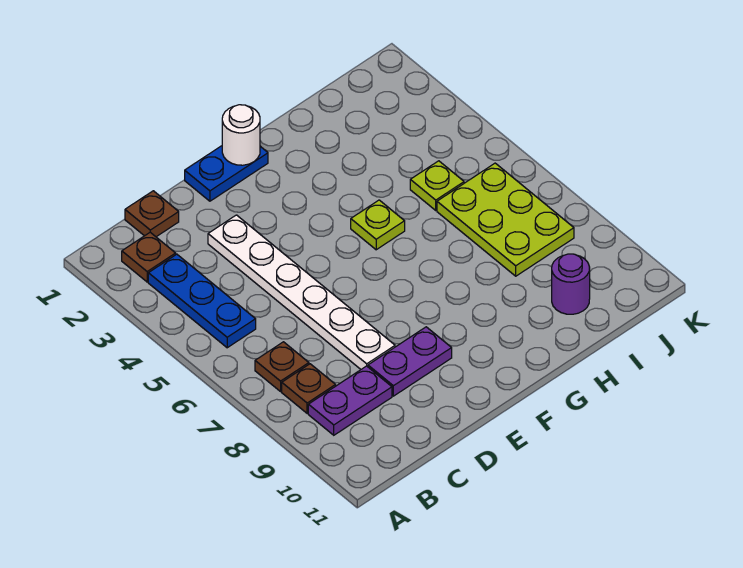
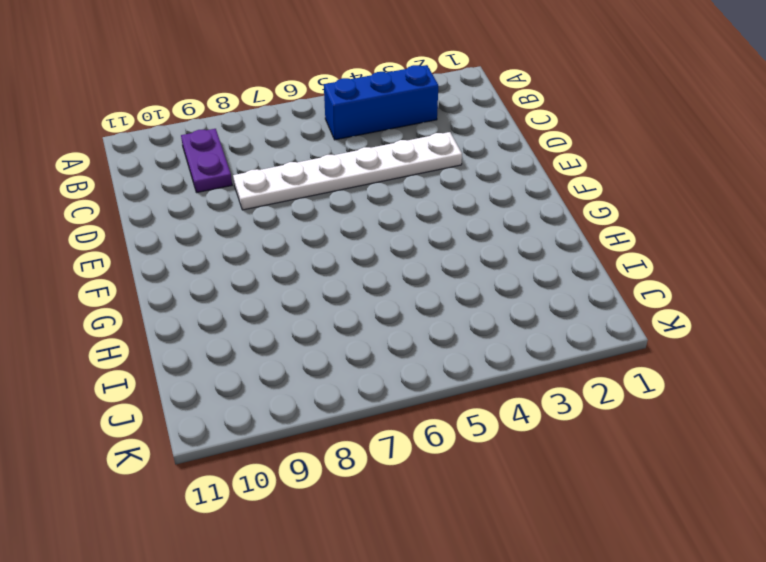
blue 1x3 brick [324,65,438,140] -> blue 1x3 plate [148,254,256,348]
none -> brown 1x1 plate [122,232,176,282]
none -> brown 1x1 plate [255,342,309,391]
none -> brown 1x1 plate [282,364,336,413]

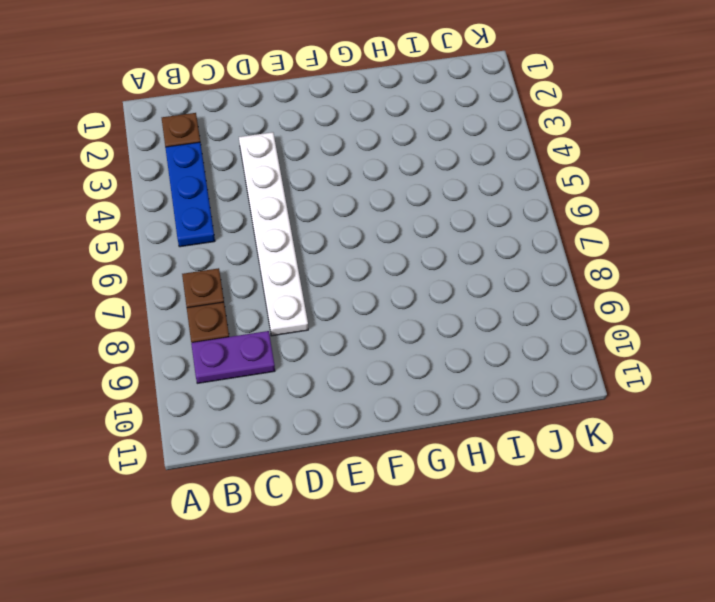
none -> brown 1x1 plate [125,191,179,237]
none -> purple 1x2 plate [368,327,452,396]
none -> blue 1x2 plate [185,146,268,201]

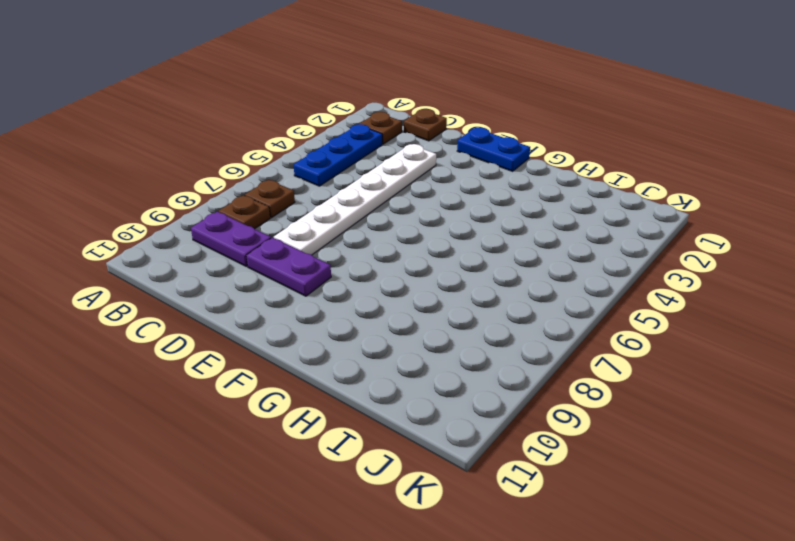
none -> lime 1x1 plate [351,200,405,250]
none -> lime 1x1 plate [410,161,464,210]
none -> lime 2x3 plate [437,163,574,276]

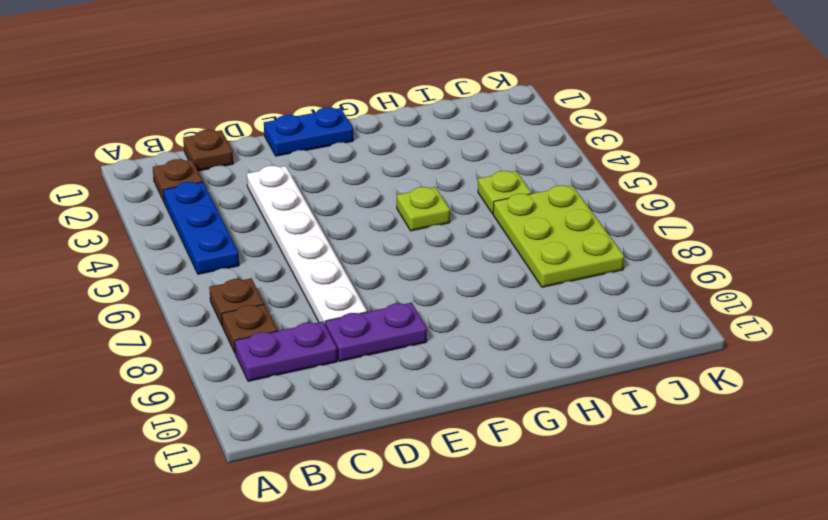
none -> purple 1x1 round brick [552,254,590,314]
none -> white 1x1 round brick [222,105,260,165]

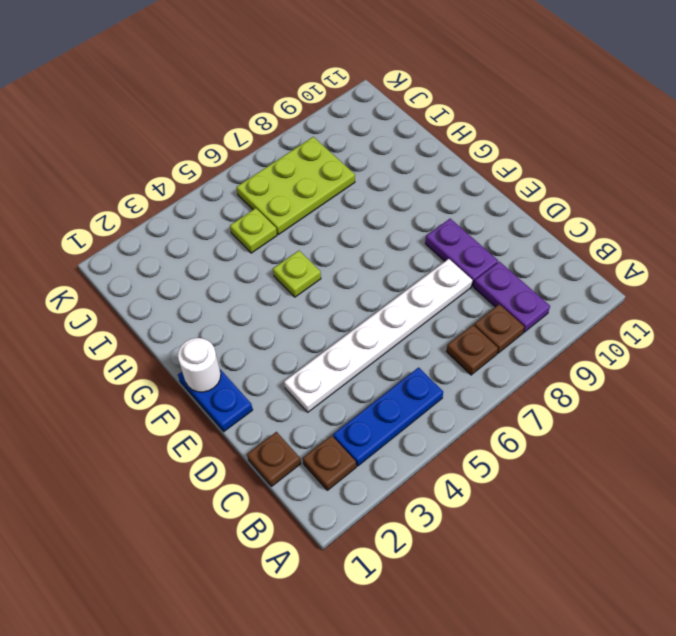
none -> purple 1x1 round brick [552,254,590,314]

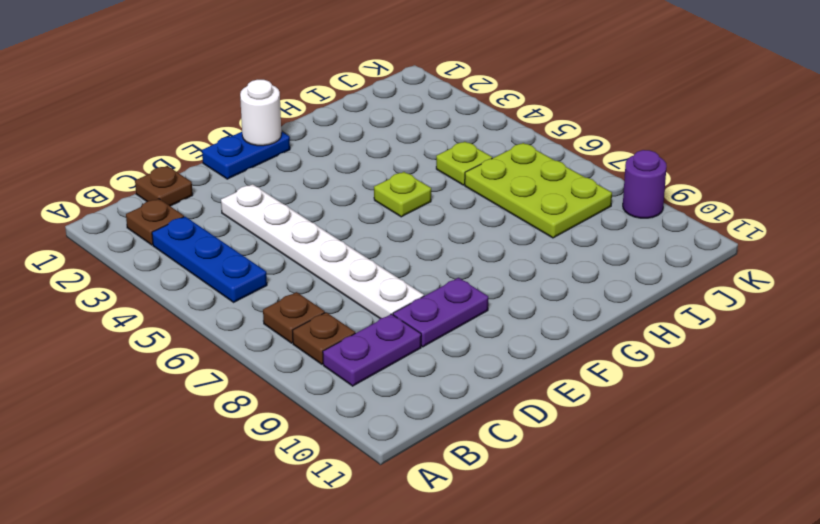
purple 1x1 round brick [623,150,667,218] -> purple 1x1 round brick moved to [552,254,590,314]

